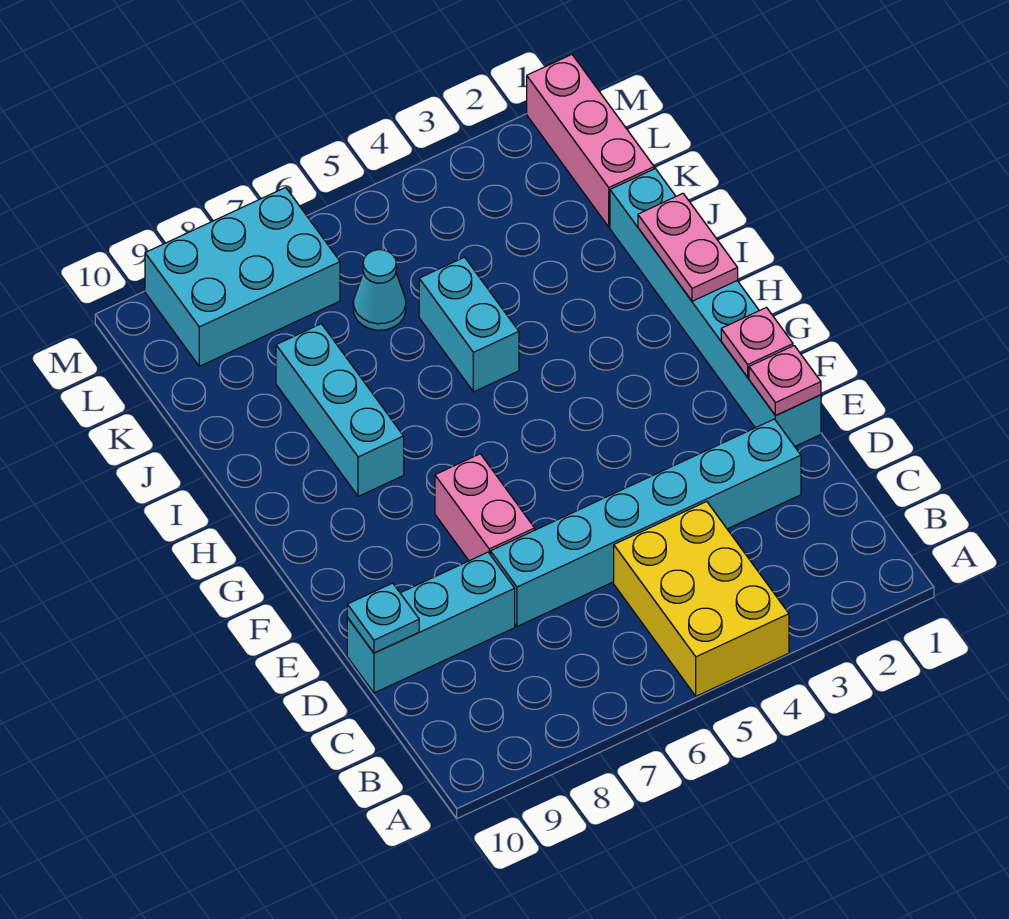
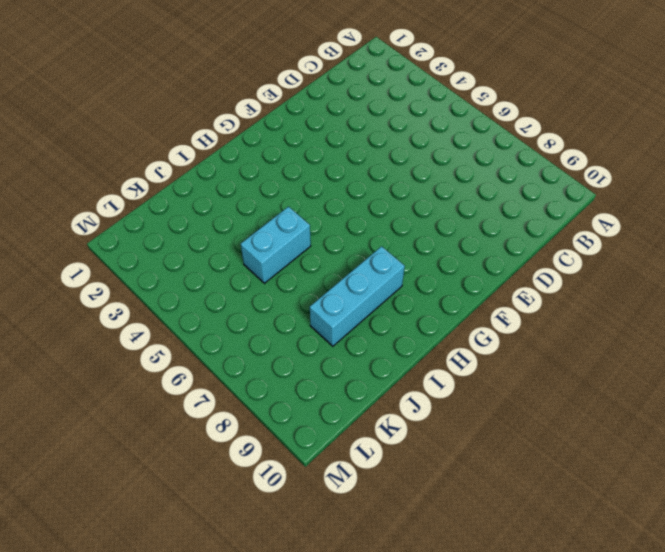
none -> yellow 2x3 brick [614,502,789,696]
none -> cyan 1x6 brick [491,419,801,626]
none -> cyan 1x3 brick [347,552,515,693]

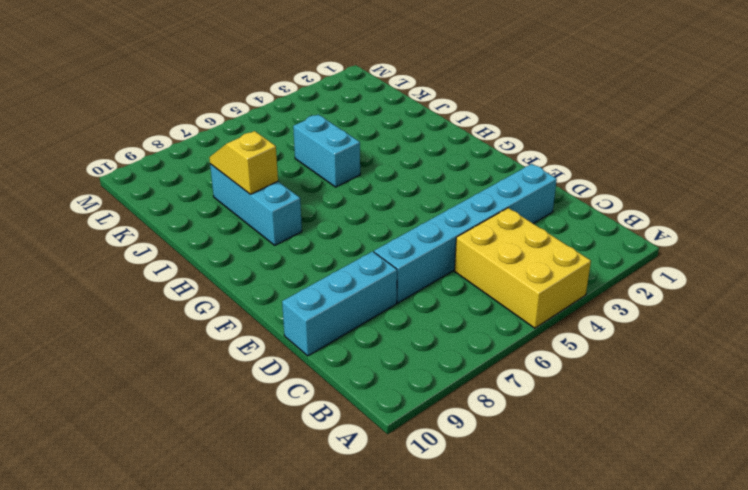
yellow 1x2 slope [209,131,278,194] -> none
none -> cyan 1x6 brick [610,169,821,446]
none -> pink 1x2 brick [435,454,535,561]
none -> pink 1x3 brick [527,55,654,227]

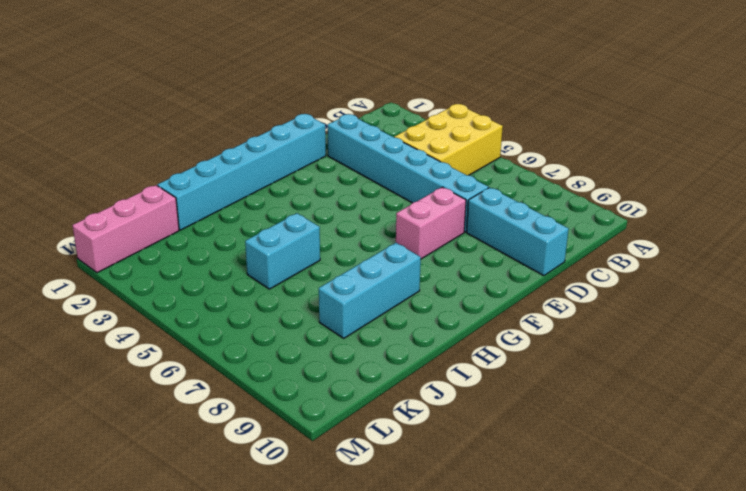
none -> cyan 1x1 cone [353,250,406,330]
none -> cyan 2x3 brick [145,187,340,366]
none -> cyan 1x1 plate [347,583,419,653]

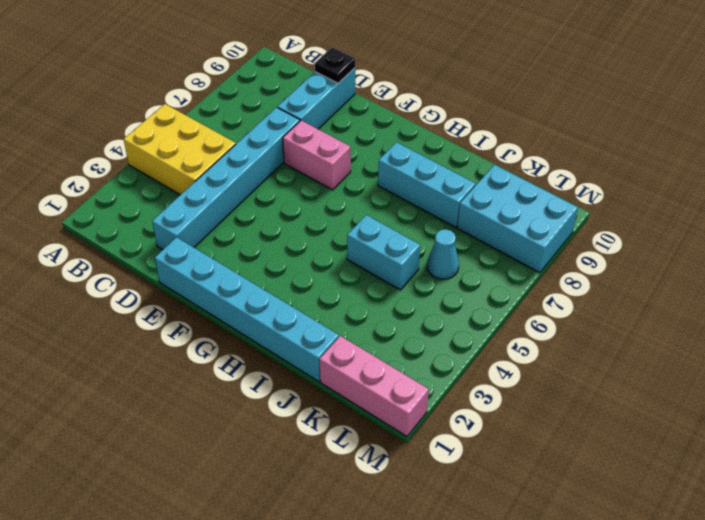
black 1x1 plate [315,47,355,83] -> cyan 1x1 plate [347,583,419,653]
cyan 2x3 brick [457,165,578,273] -> cyan 2x3 brick turned to [145,187,340,366]
none -> pink 1x1 plate [749,346,821,415]
none -> pink 1x1 plate [721,308,793,377]
none -> pink 1x2 plate [638,194,738,301]

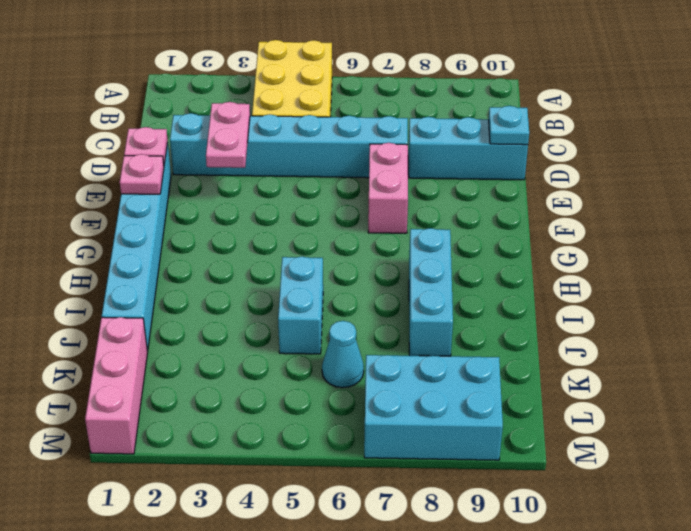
pink 1x2 plate [206,102,250,168] -> pink 1x2 plate moved to [638,194,738,301]

